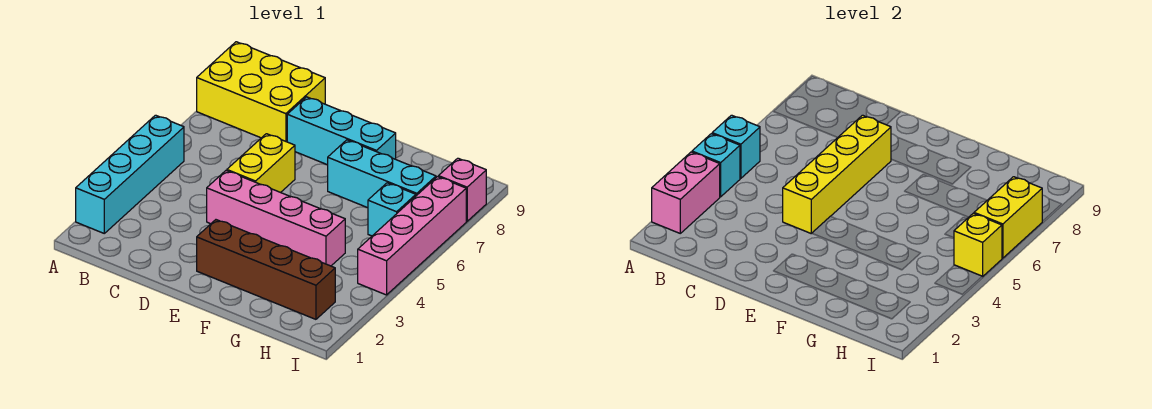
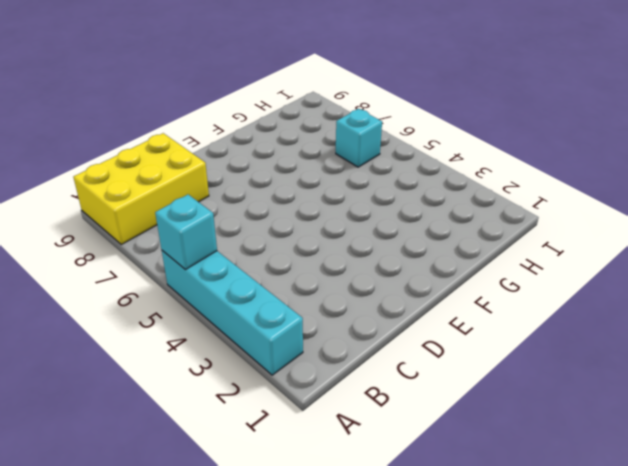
none -> pink 1x4 brick [207,171,345,266]
none -> yellow 1x2 brick [227,134,295,193]
none -> cyan 1x3 brick [287,97,396,165]

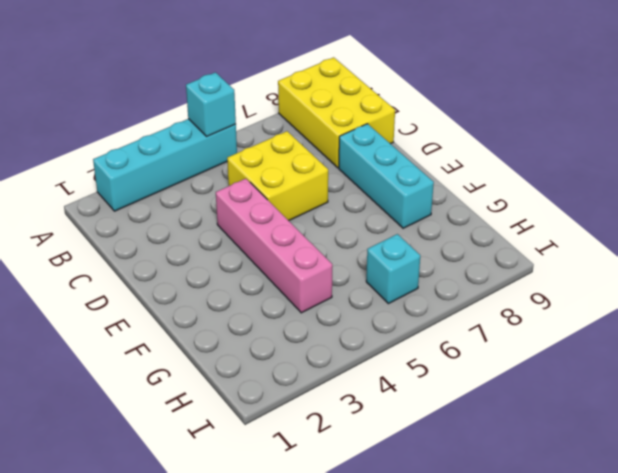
yellow 2x2 brick [227,131,328,221] -> yellow 1x2 brick [227,134,295,193]
none -> brown 1x4 brick [197,220,335,319]
none -> cyan 1x3 brick [328,140,436,208]
none -> pink 1x4 brick [358,177,466,295]

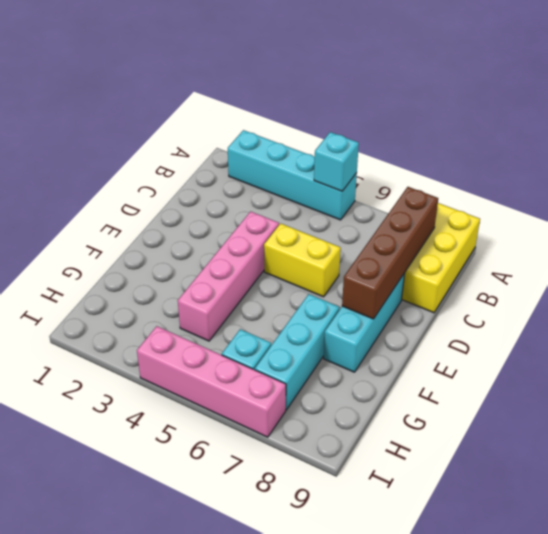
brown 1x4 brick [342,187,438,319] -> brown 1x4 brick moved to [197,220,335,319]
none -> pink 1x1 brick [438,158,486,221]
none -> pink 1x2 brick [652,152,720,233]
none -> cyan 1x1 brick [692,134,740,197]

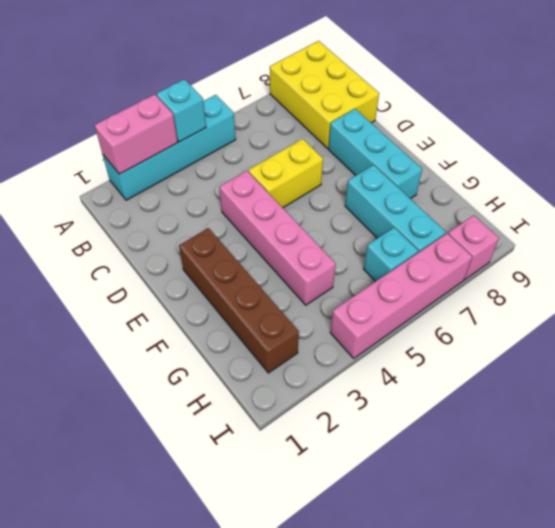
none -> cyan 1x1 brick [712,115,760,178]
none -> yellow 1x4 brick [783,115,891,233]
none -> yellow 1x1 brick [954,213,1002,277]

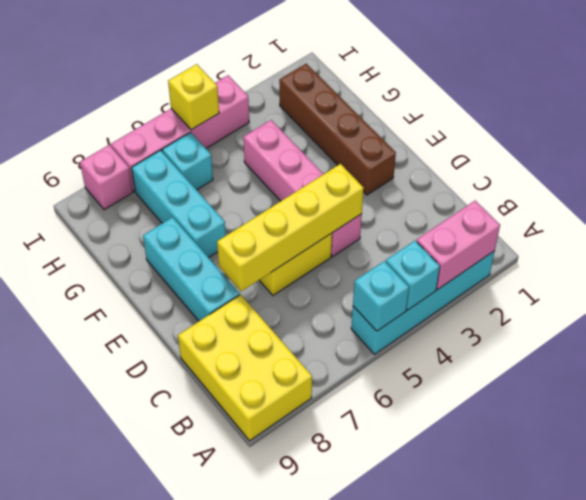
none -> yellow 1x2 brick [974,177,1042,258]

